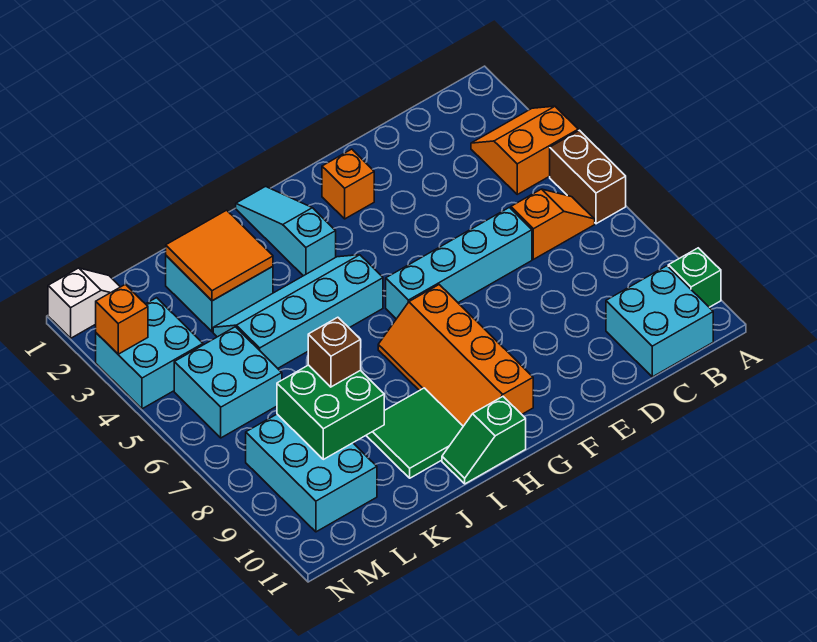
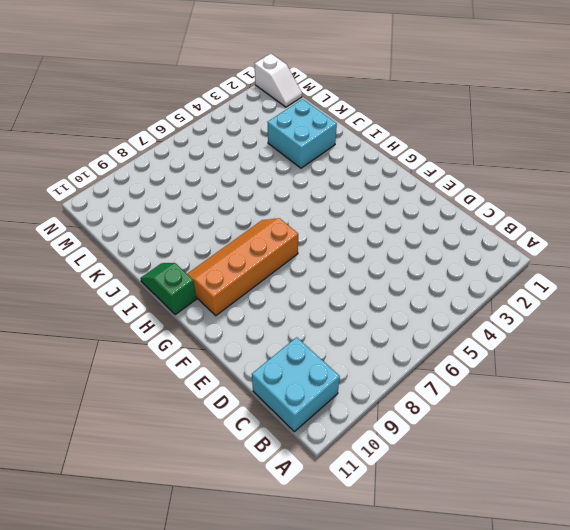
none -> orange 2x2 slope [471,106,578,194]
none -> brown 1x2 brick [550,130,626,224]
none -> green 1x1 brick [668,248,721,307]

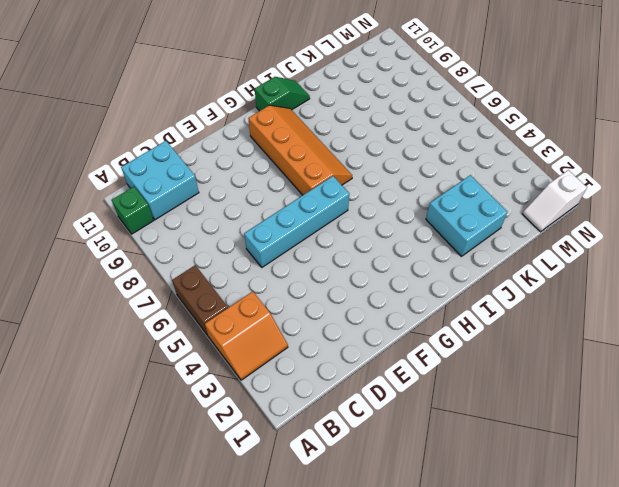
none -> orange 1x2 slope [511,189,595,259]
none -> orange 1x1 brick [322,149,374,219]
none -> cyan 1x3 slope [236,187,336,276]

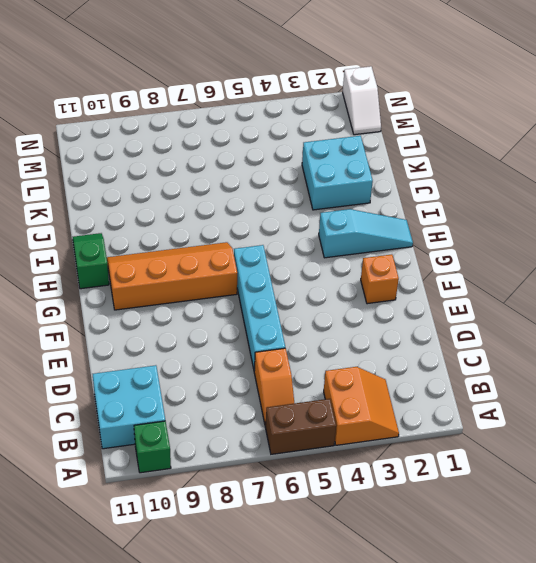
none -> cyan 2x4 slope [213,255,383,368]
none -> green 2x2 tile [366,388,463,478]
none -> cyan 2x2 brick [174,327,282,438]

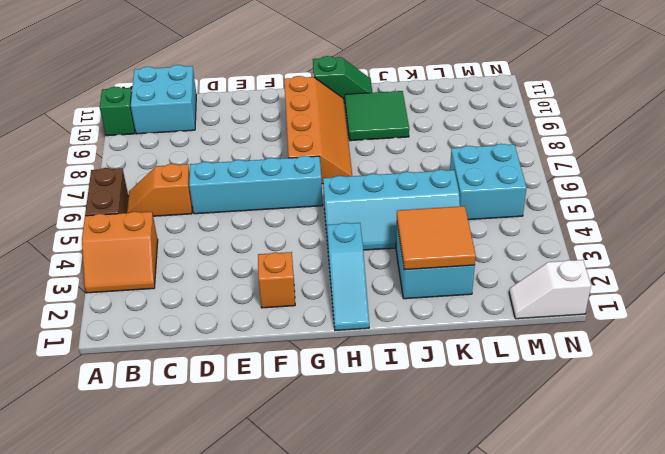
none -> cyan 2x3 brick [246,414,377,532]
none -> cyan 2x2 brick [96,298,203,409]
none -> green 2x2 brick [277,365,384,459]

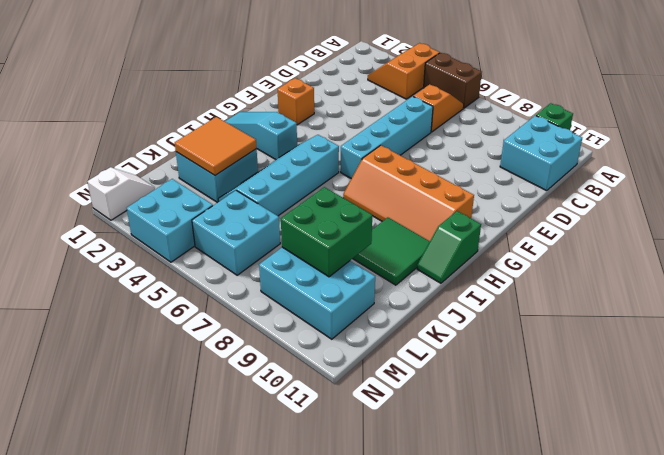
none -> orange 1x1 brick [96,284,148,354]
none -> brown 1x1 brick [308,317,361,387]

